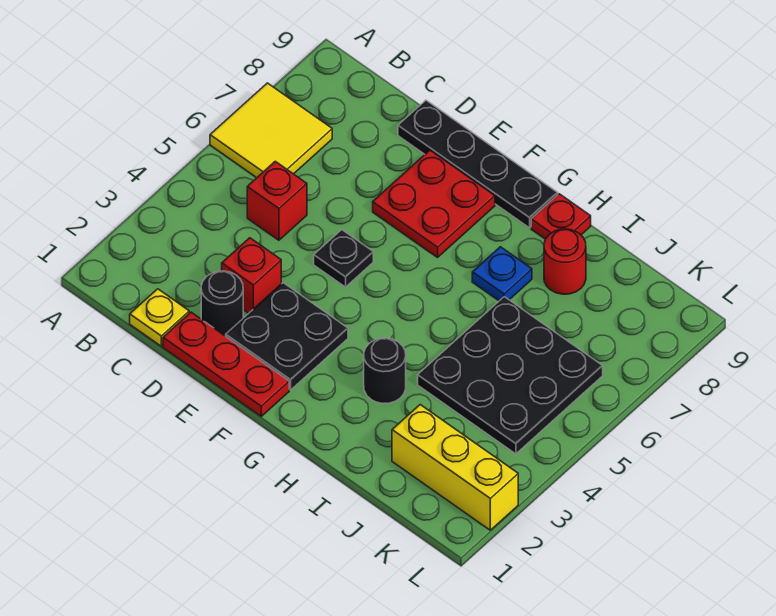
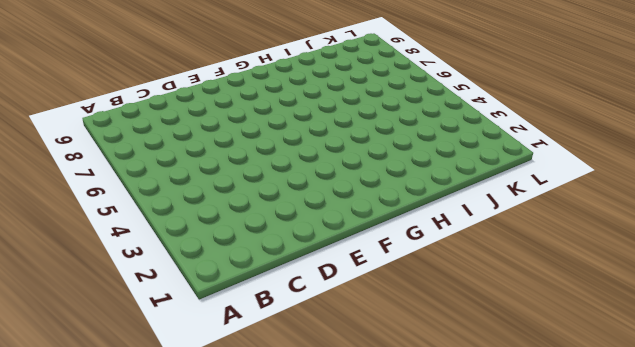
none -> yellow 2x2 tile [210,83,332,178]
none -> yellow 1x1 plate [130,289,189,346]
none -> red 1x1 brick [247,161,307,240]

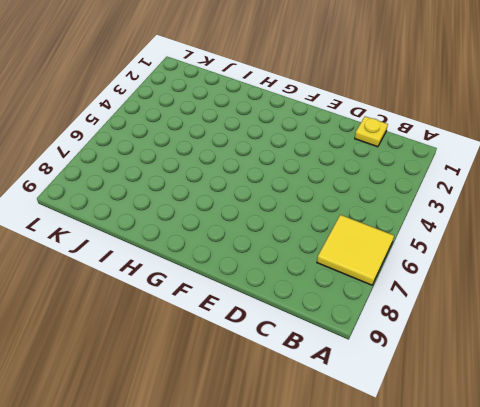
none -> red 1x1 brick [247,161,307,240]
none -> red 1x3 plate [163,312,289,416]
none -> black 1x1 round brick [201,271,243,336]

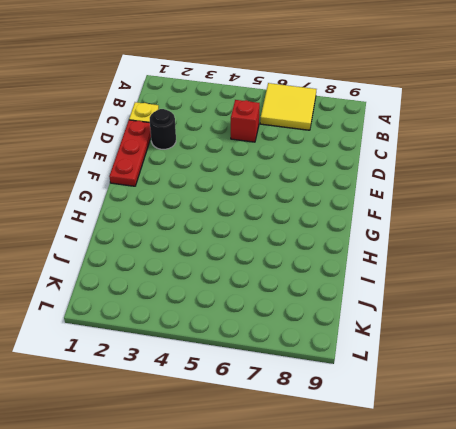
none -> red 1x1 brick [222,238,281,313]
none -> black 1x4 plate [398,100,558,228]
none -> black 2x2 plate [226,283,348,390]

